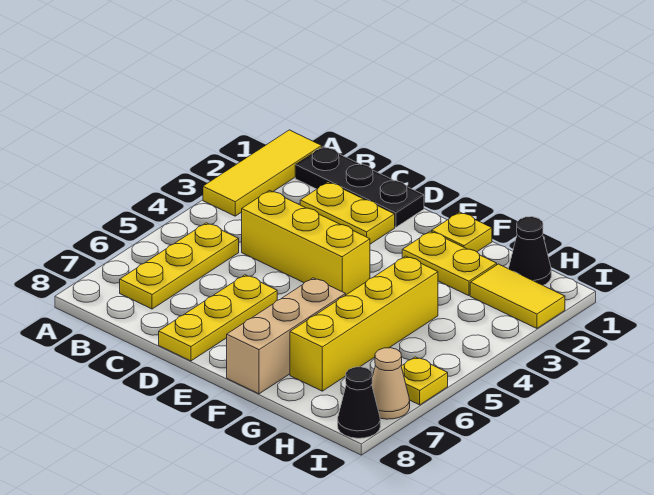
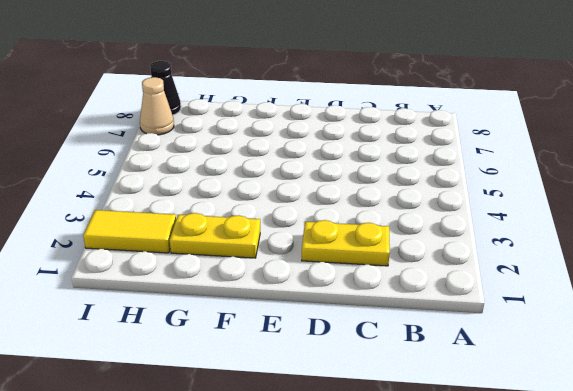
none -> yellow 1x3 tile [203,130,322,216]
none -> black 1x3 plate [295,146,424,227]
none -> yellow 1x3 plate [120,223,239,309]

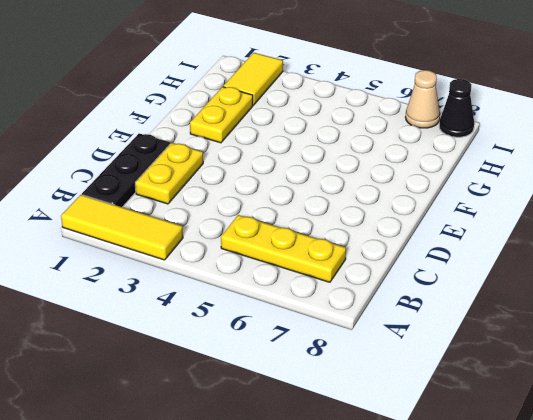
none -> yellow 1x3 brick [242,190,370,295]
none -> yellow 1x3 plate [159,275,277,361]
none -> yellow 1x1 plate [432,212,492,252]

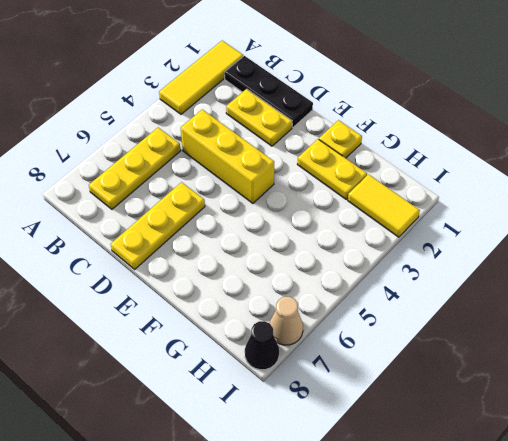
none -> tan 1x3 brick [227,278,346,394]
none -> yellow 1x4 brick [290,256,438,391]
none -> black 1x1 cone [509,217,551,285]

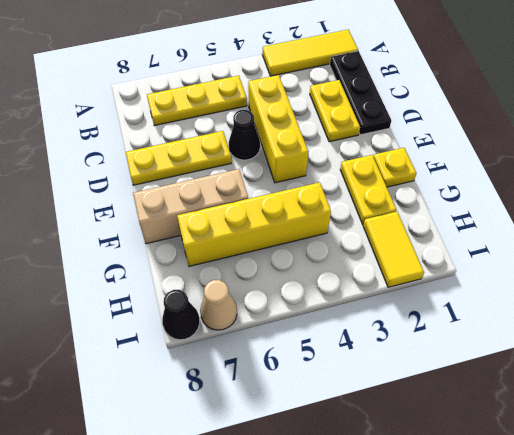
black 1x1 cone [229,110,260,160] -> black 1x1 cone moved to [509,217,551,285]
none -> yellow 1x1 plate [401,357,448,405]

